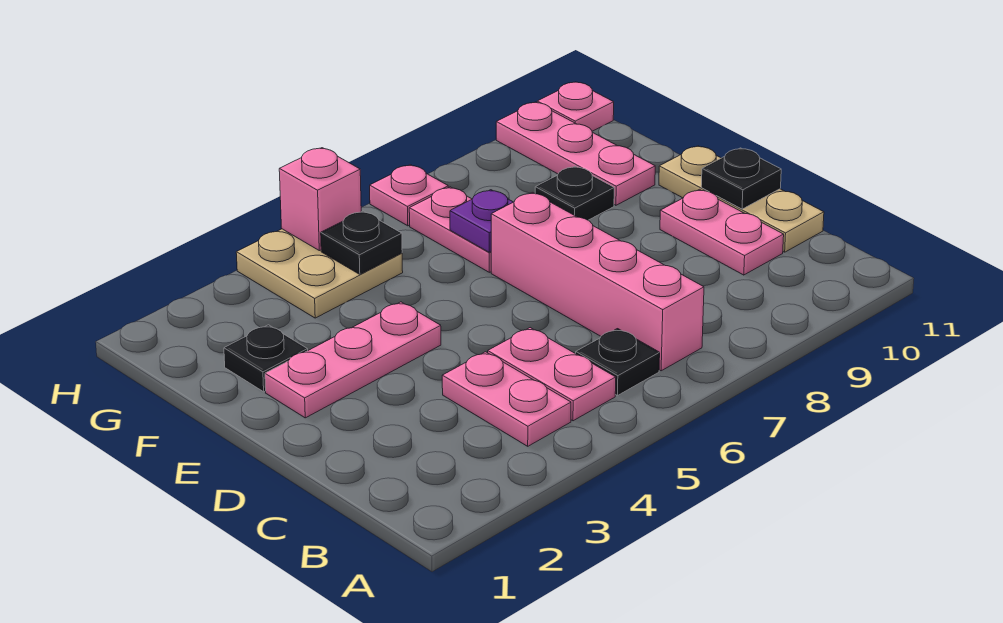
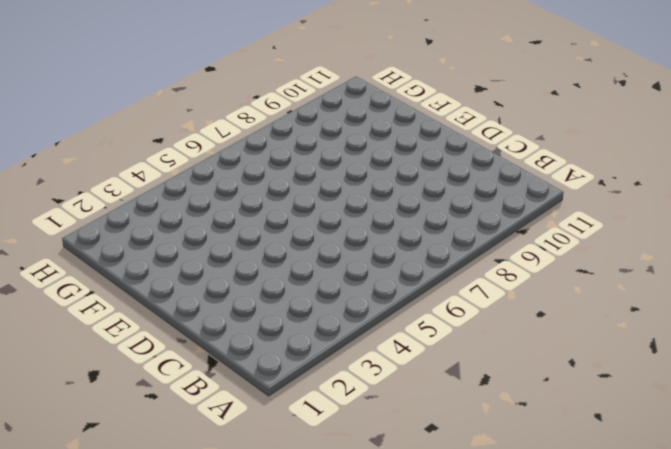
none -> pink 1x2 plate [442,352,571,446]
none -> pink 1x2 plate [488,328,616,421]
none -> black 1x1 plate [576,329,660,396]

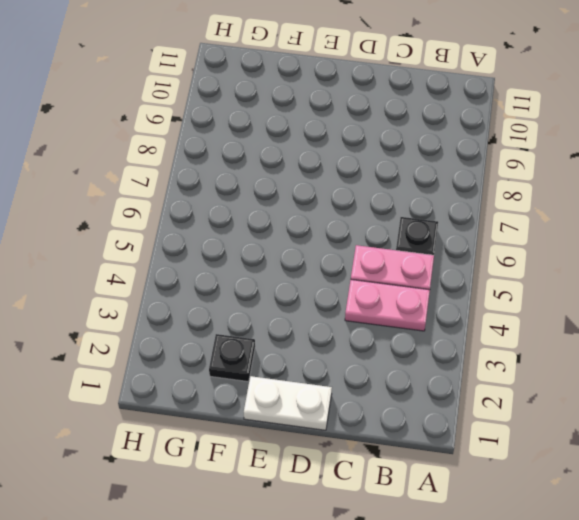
white 1x2 plate [244,376,332,430] -> none
none -> pink 1x4 brick [491,193,704,371]
none -> pink 1x2 plate [660,189,784,275]
none -> tan 1x3 plate [659,146,824,252]

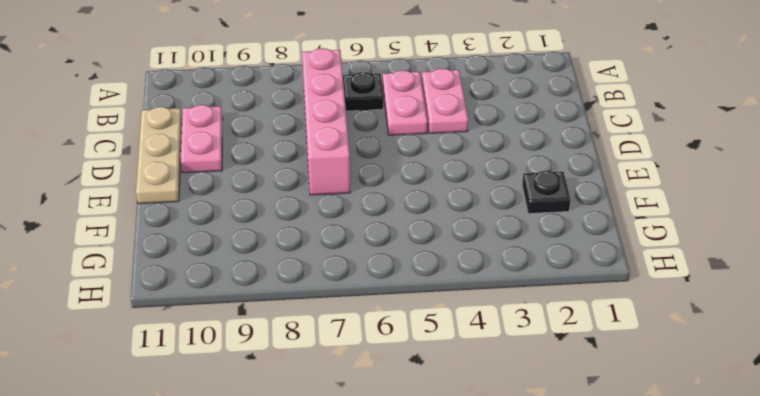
none -> pink 1x3 plate [265,302,441,418]
none -> pink 1x2 plate [409,187,491,272]
none -> black 1x1 plate [535,166,614,220]

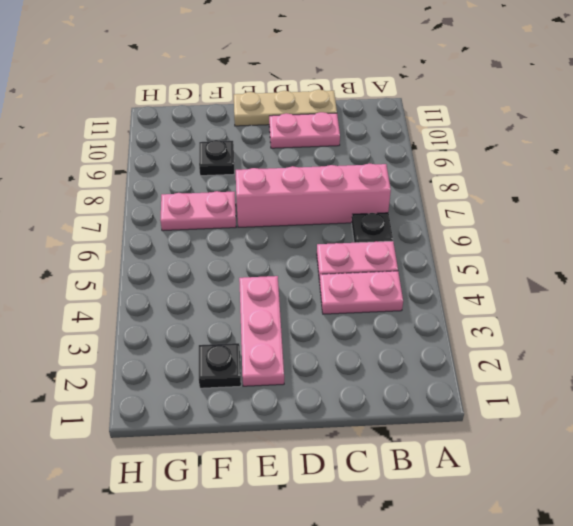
none -> pink 1x3 plate [496,102,655,205]
none -> tan 2x2 plate [236,229,403,318]
none -> pink 1x1 plate [370,165,448,226]

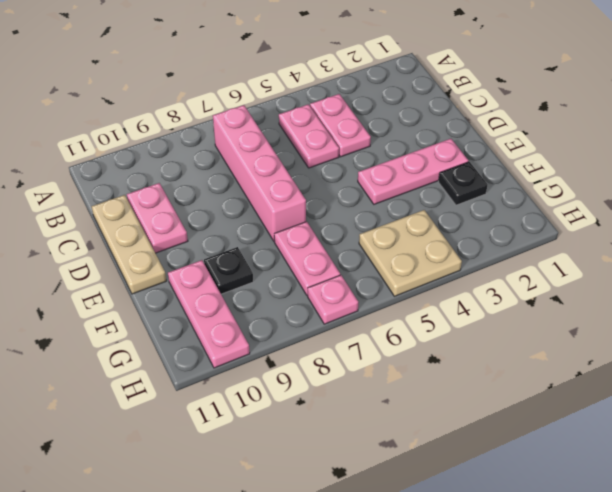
none -> black 1x1 plate [576,329,660,396]
none -> pink 1x1 plate [537,82,614,131]
none -> black 1x1 plate [701,148,781,209]

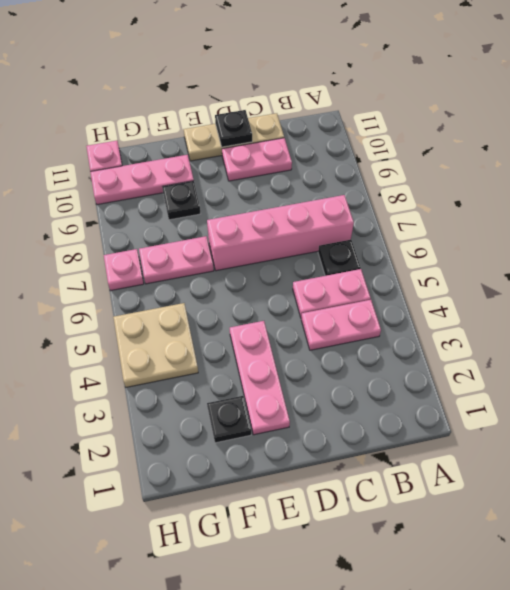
none -> purple 1x1 plate [450,190,513,252]
none -> black 1x1 plate [321,211,402,274]
none -> pink 1x1 brick [279,148,362,251]

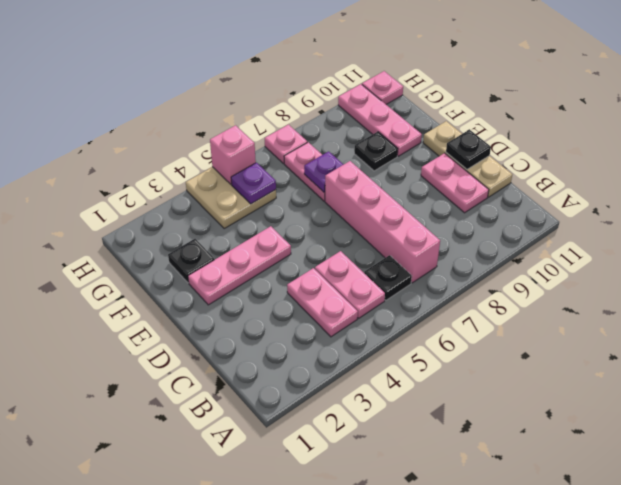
purple 1x1 plate [231,163,276,204] -> black 1x1 plate [321,211,402,274]

